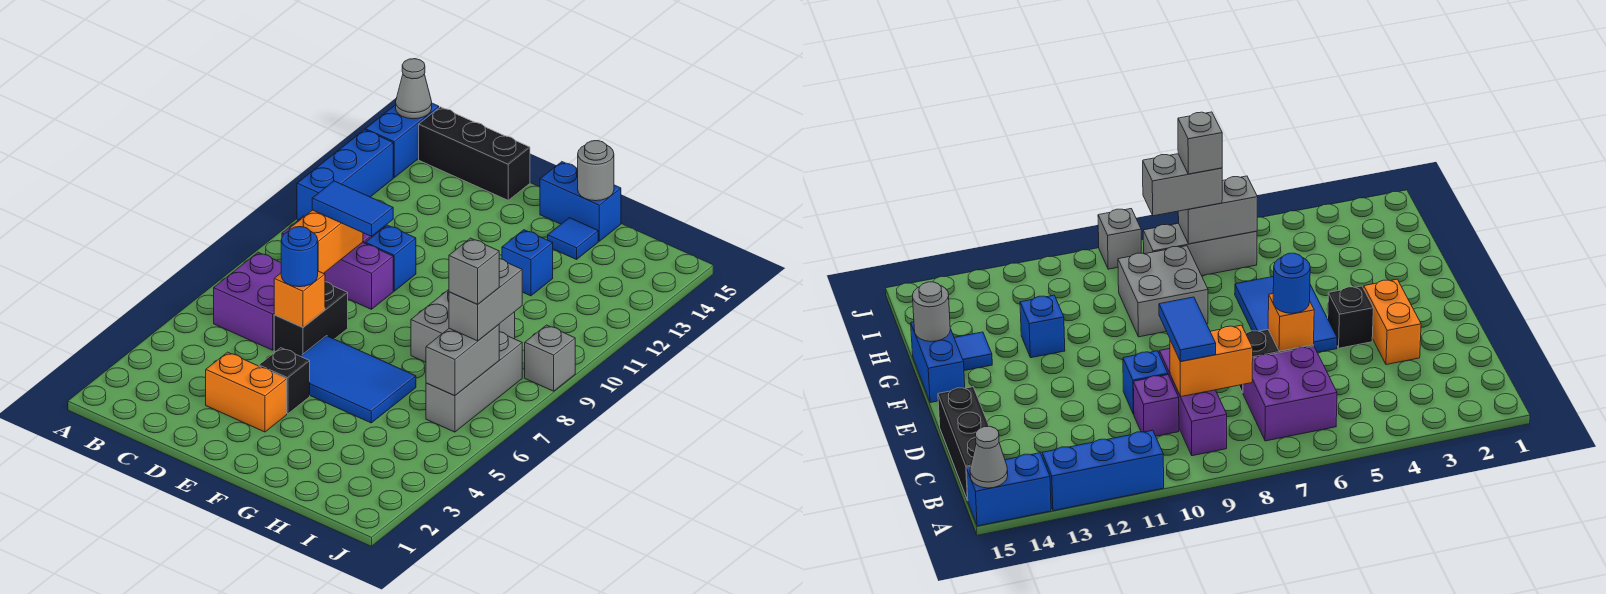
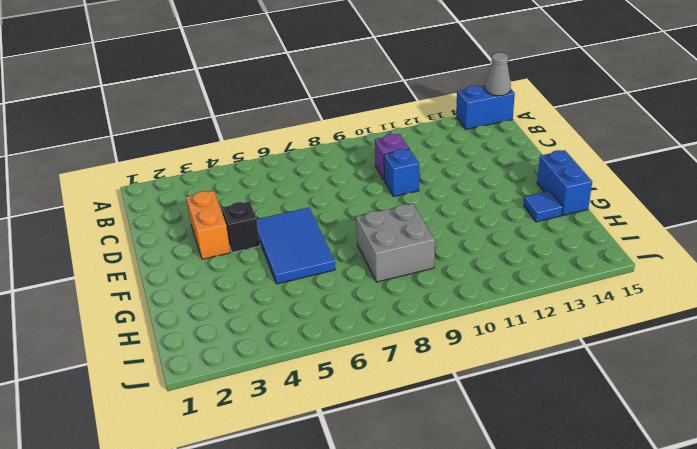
none -> blue 1x3 brick [297,130,393,220]
none -> purple 2x2 brick [214,252,281,350]
none -> purple 1x3 brick [282,216,393,309]

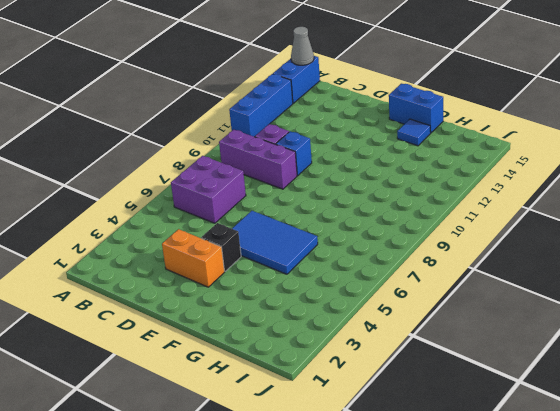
none -> black 1x3 brick [419,107,530,200]
none -> black 1x2 brick [274,282,348,356]
none -> grey 2x2 brick [411,290,515,362]

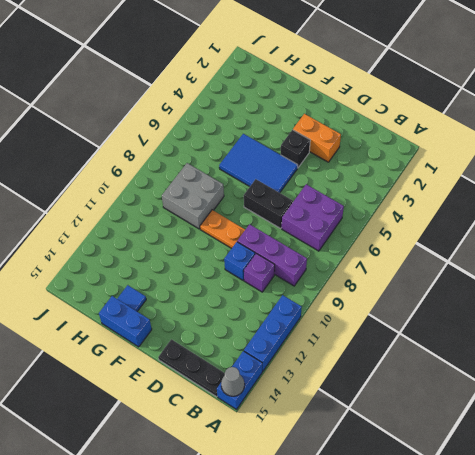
black 1x3 plate [158,339,225,397] -> black 1x3 brick [419,107,530,200]
black 1x2 brick [244,179,293,228] -> black 1x2 brick turned to [274,282,348,356]
orange 1x2 plate [200,210,245,248] -> none
none -> blue 1x1 brick [502,230,553,296]
none -> grey 1x3 brick [426,332,522,432]
none -> grey 1x1 brick [525,325,575,391]

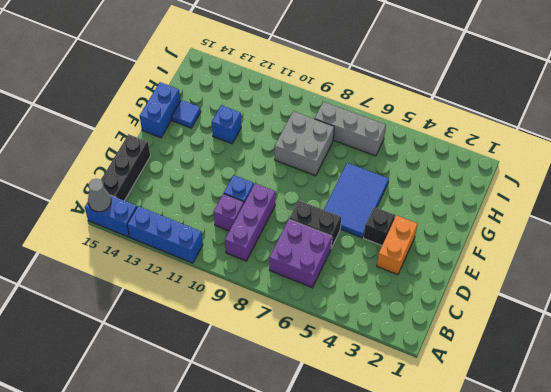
none -> grey 1x1 brick [525,325,575,391]
none -> orange 1x2 brick [289,210,363,274]
none -> orange 1x1 brick [274,271,325,327]

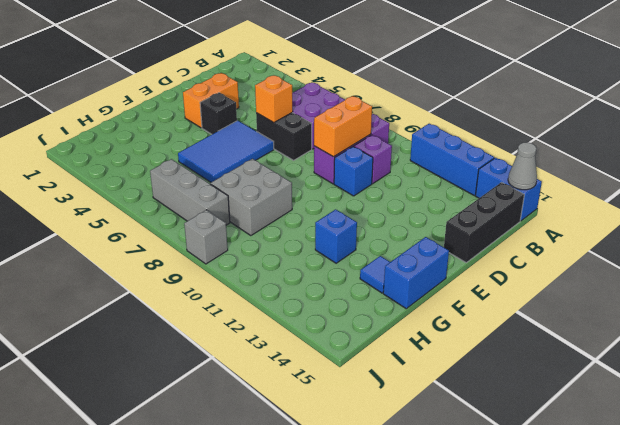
orange 1x2 brick [314,96,372,157] -> orange 1x2 brick turned to [289,210,363,274]
none -> grey 1x1 round brick [578,141,614,201]
none -> grey 1x2 brick [426,325,499,396]
none -> blue 1x2 tile [312,181,393,236]

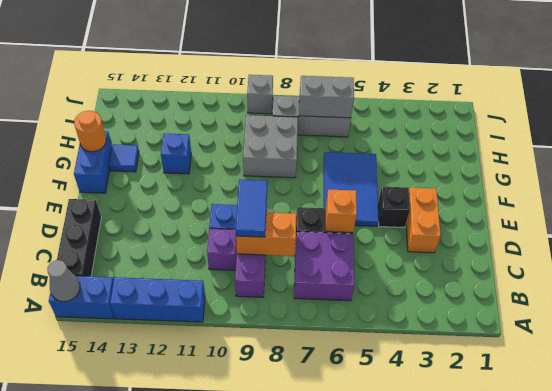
orange 1x1 round brick [74,111,106,152] -> grey 1x1 round brick [578,141,614,201]
none -> blue 1x1 round brick [281,227,318,287]
none -> grey 1x2 brick [449,259,522,341]
none -> grey 1x1 brick [449,238,499,304]

